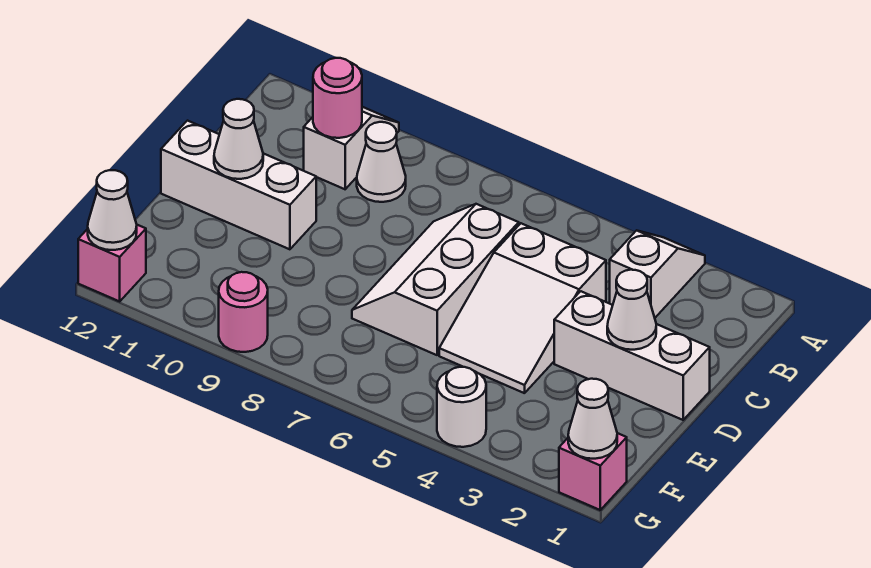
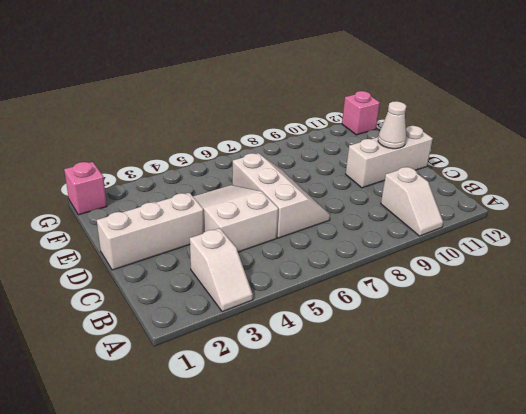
none -> white 1x1 cone [357,122,406,202]
none -> white 1x1 round brick [437,367,486,447]
none -> pink 1x1 round brick [219,272,268,352]

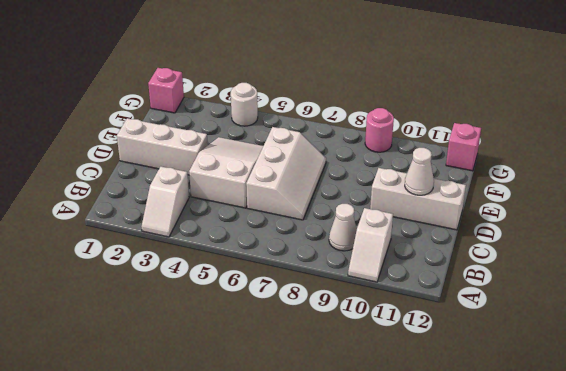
none -> pink 1x1 round brick [313,58,362,138]
none -> white 1x1 cone [607,270,656,350]
none -> white 1x1 cone [568,379,617,459]

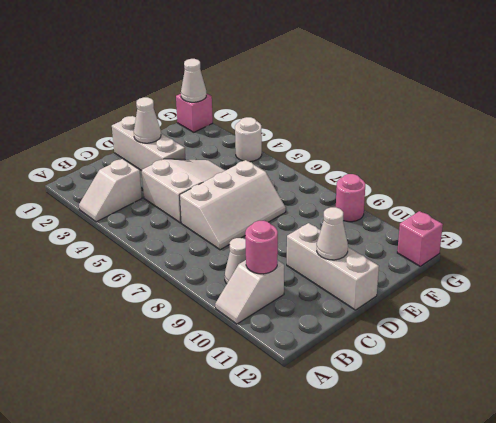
none -> white 1x1 cone [88,170,137,250]

